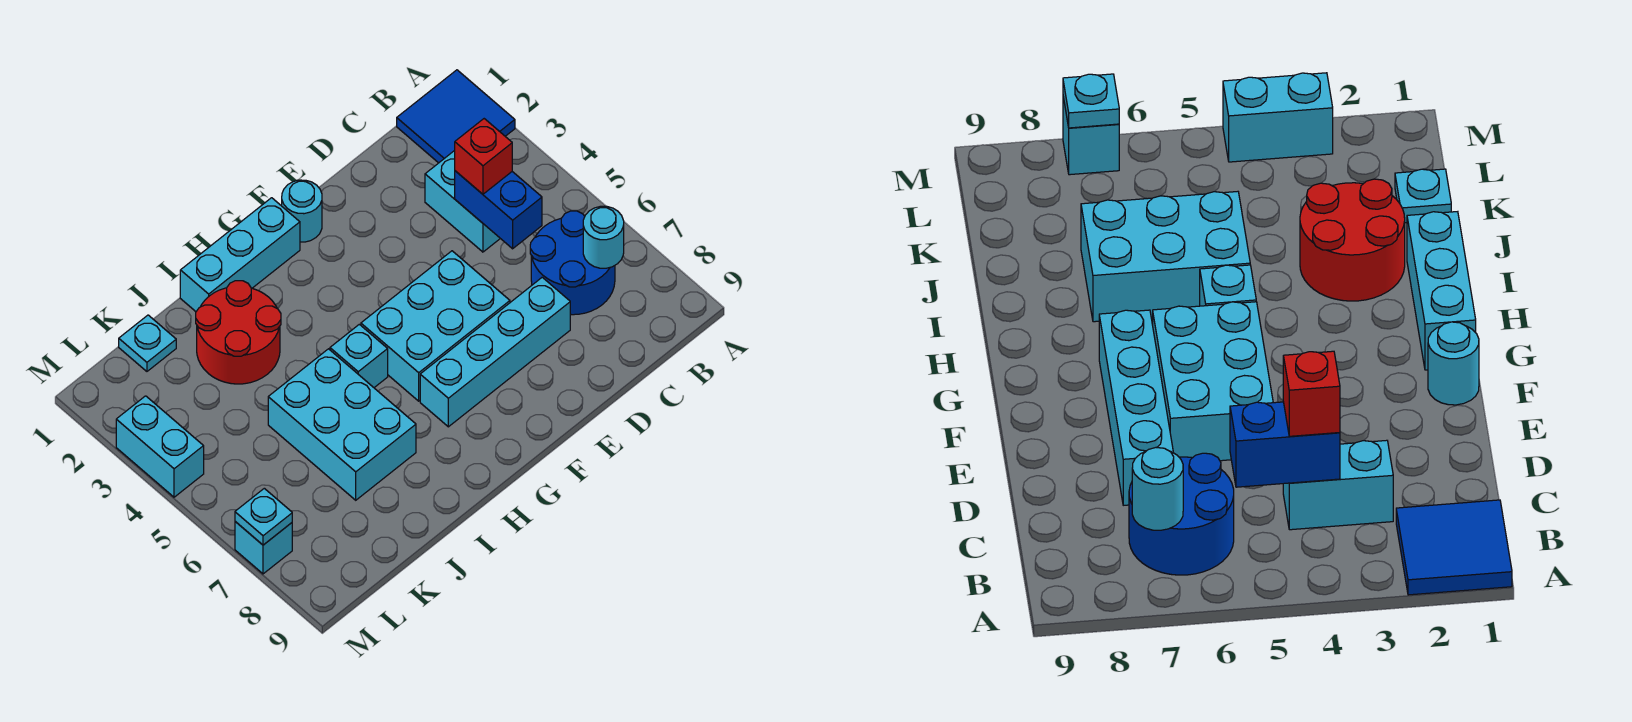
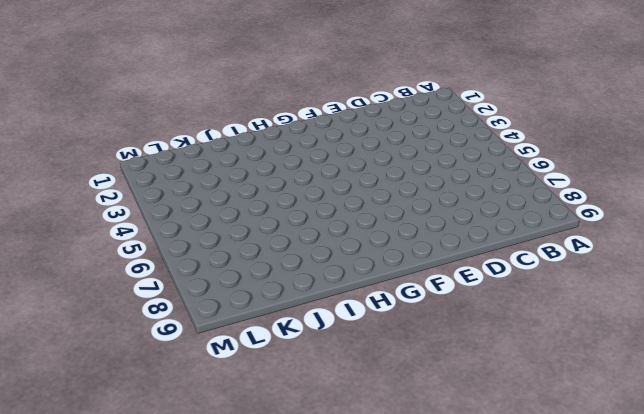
none -> blue 2x2 tile [397,70,515,163]
none -> blue 2x2 round brick [530,211,615,315]
none -> cyan 1x2 brick [425,151,500,252]

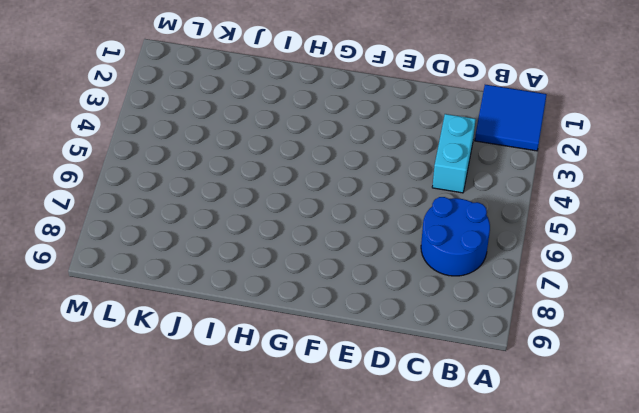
none -> cyan 1x4 brick [420,277,570,427]
none -> cyan 2x3 brick [361,251,510,401]
none -> cyan 1x1 round brick [282,180,322,242]

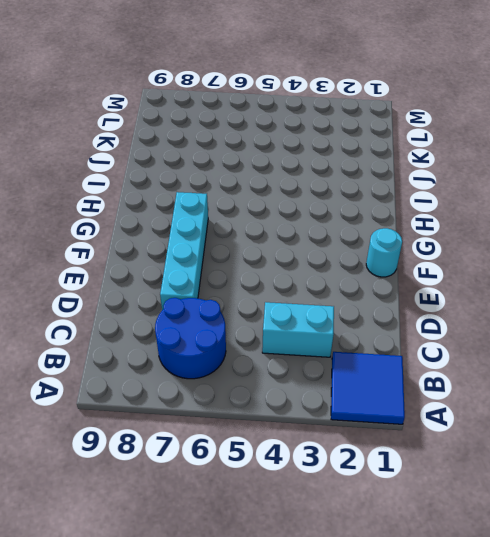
none -> cyan 2x3 brick [361,251,510,401]
none -> cyan 1x3 brick [180,198,300,311]
none -> cyan 1x1 brick [330,324,388,388]

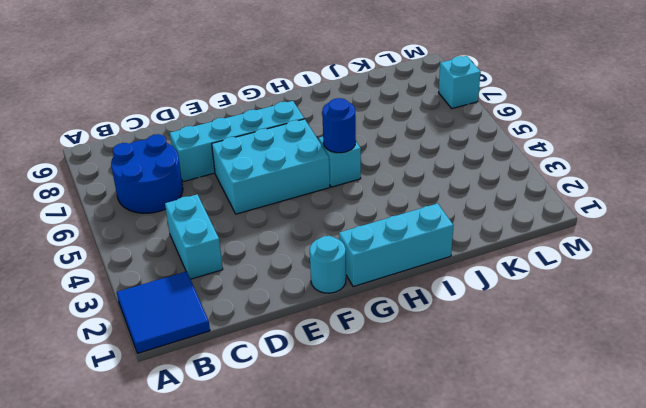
blue 1x1 round brick [322,98,356,153] -> none
none -> red 2x2 round brick [196,281,281,384]
none -> cyan 2x3 brick [268,349,416,500]
none -> cyan 1x1 plate [119,315,176,371]

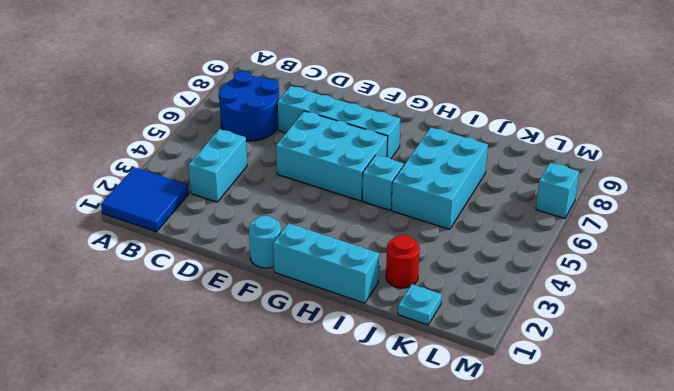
red 1x1 round brick [386,235,420,288] -> red 2x2 round brick [196,281,281,384]
none -> cyan 1x2 brick [116,396,204,497]
none -> cyan 1x1 round brick [583,206,624,268]
none -> blue 1x2 brick [455,171,542,249]

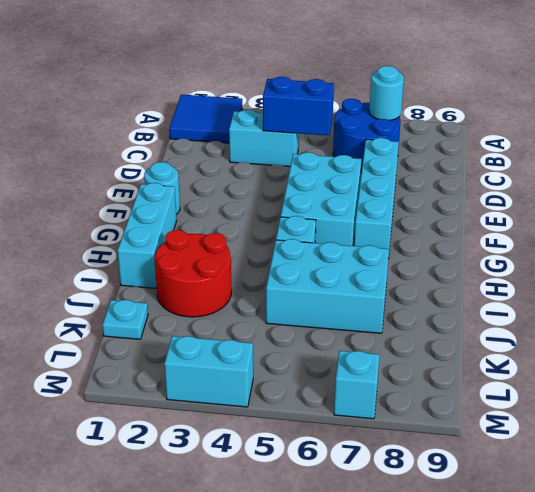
none -> cyan 1x1 plate [235,488,292,545]
none -> red 1x1 brick [455,119,512,194]

